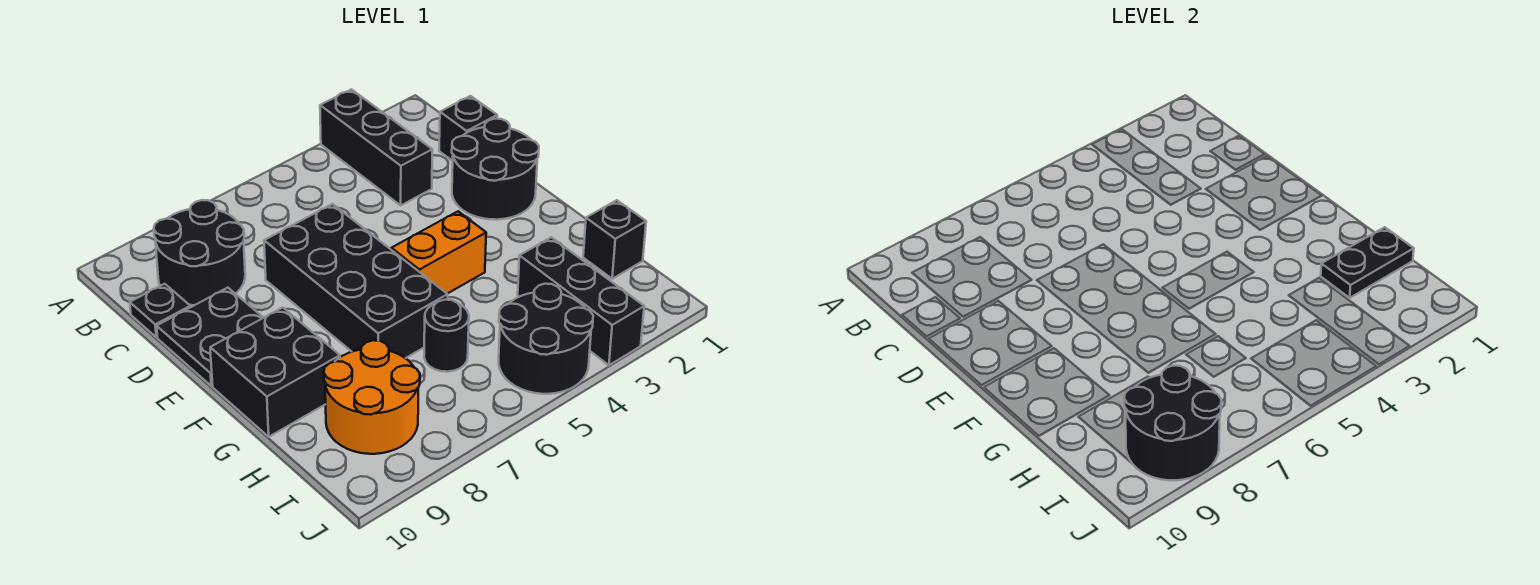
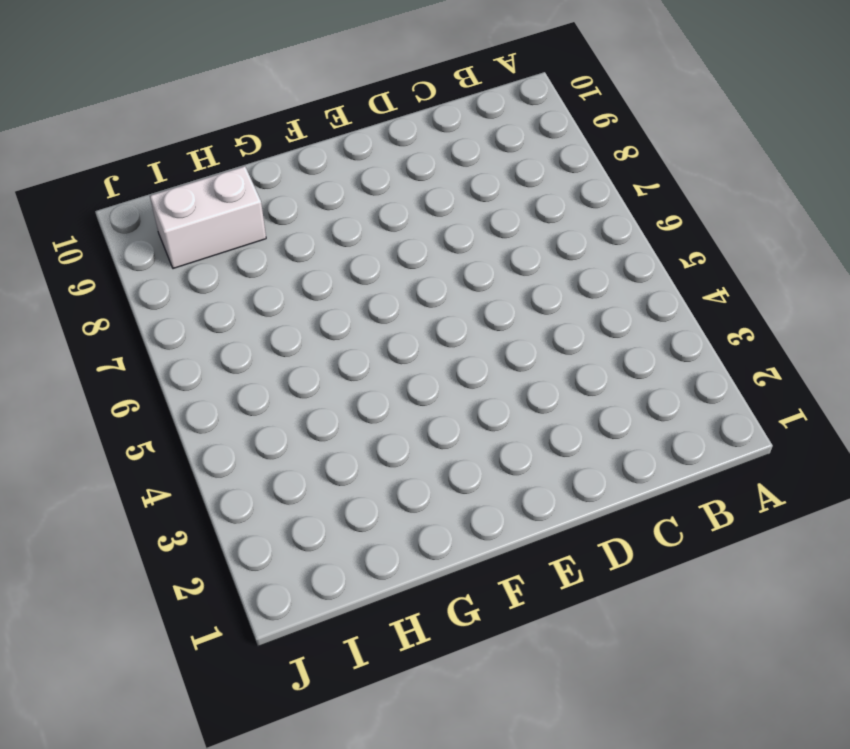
white 1x2 brick [150,166,266,269] -> orange 2x2 round brick [324,340,420,454]
none -> black 1x3 brick [320,89,432,205]
none -> black 2x2 round brick [154,200,245,305]
none -> black 1x1 brick [439,96,497,161]

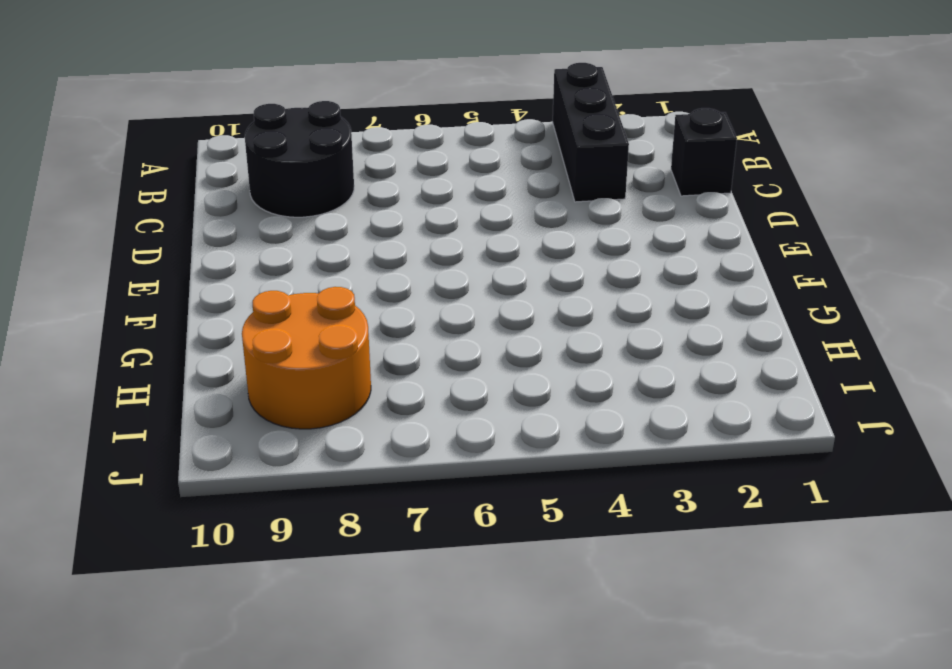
none -> black 1x1 plate [130,284,190,337]
none -> black 2x2 round brick [452,119,539,220]
none -> black 2x4 brick [264,204,448,358]

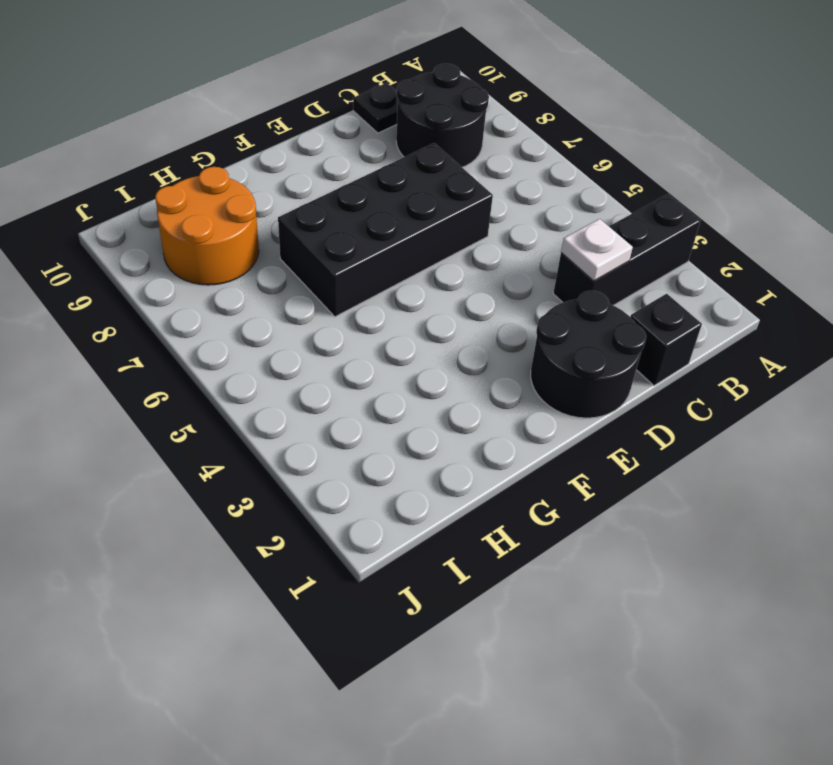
white 1x1 plate [561,219,633,281] -> none
none -> black 2x2 plate [157,288,264,386]
none -> orange 1x2 brick [391,211,486,294]
none -> black 2x2 brick [210,307,340,437]

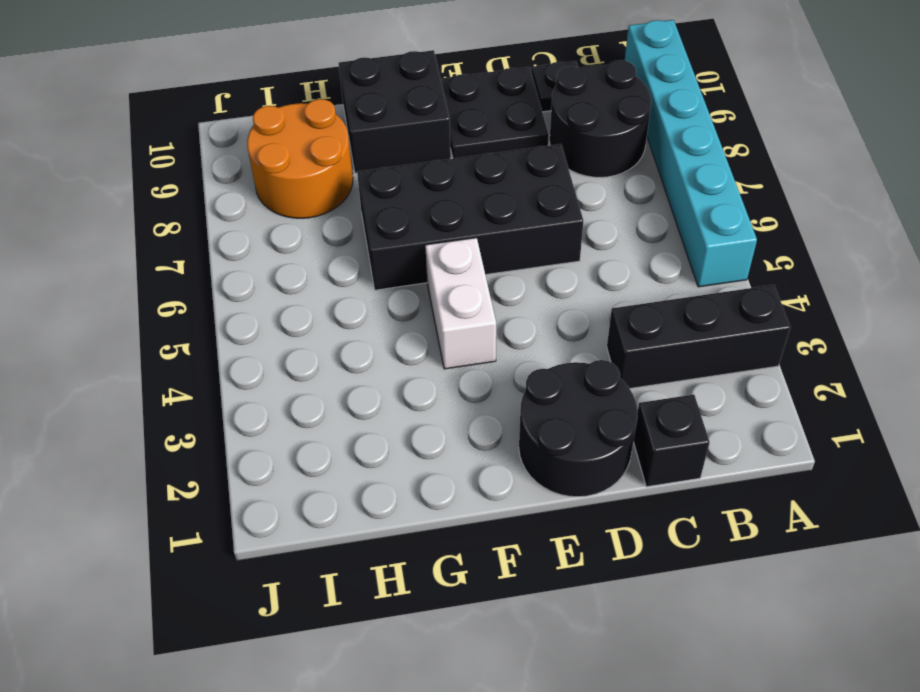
cyan 1x6 brick [625,20,757,287] -> none
white 1x2 brick [425,238,496,369] -> orange 1x2 brick [391,211,486,294]
none -> black 1x1 brick [583,200,646,279]
none -> black 1x3 brick [518,237,644,365]
none -> black 1x1 round brick [424,300,469,372]

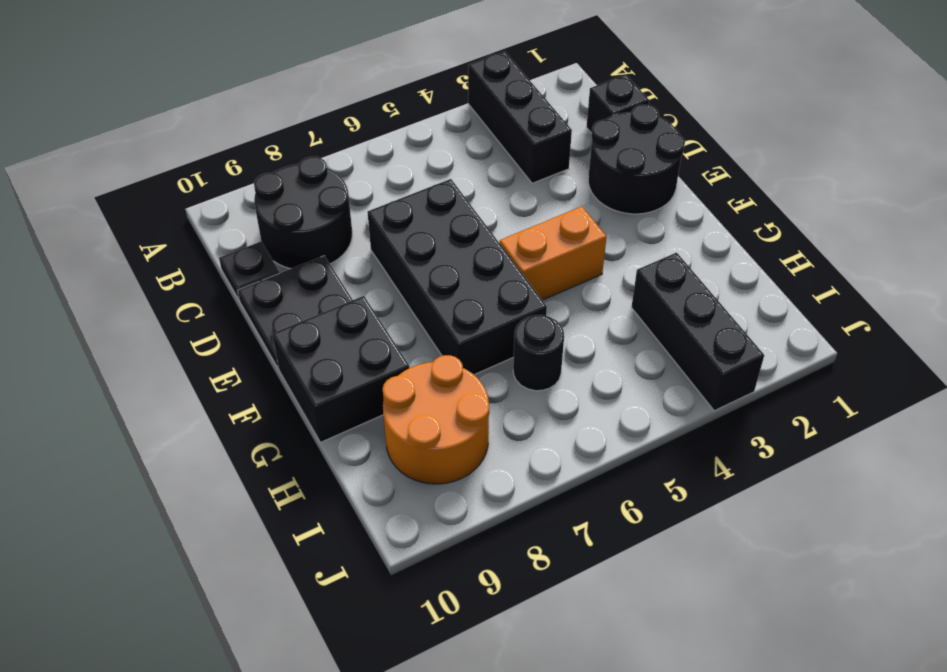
none -> black 1x1 brick [583,200,646,279]
none -> black 2x2 round brick [499,284,593,394]
none -> black 1x2 plate [1321,227,1414,298]

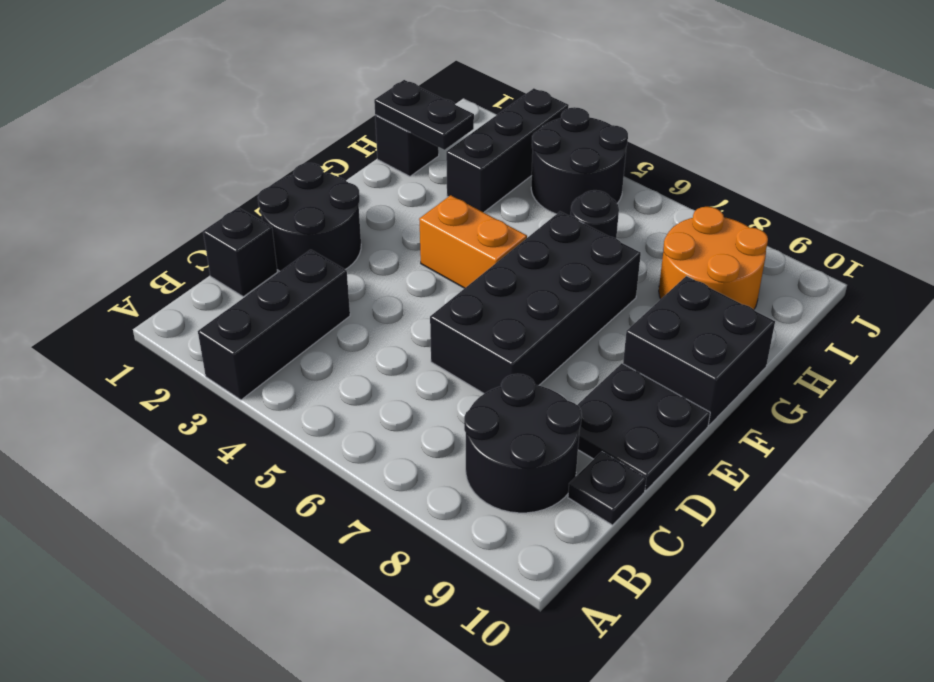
none -> black 2x2 round brick [1124,366,1221,480]

